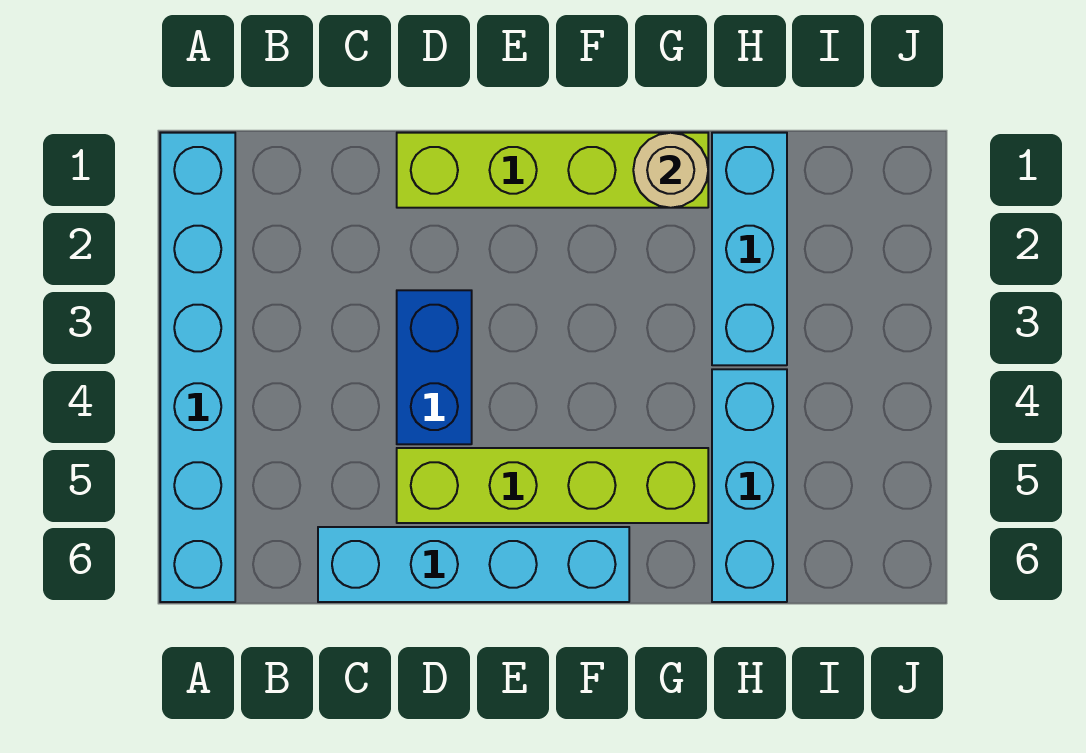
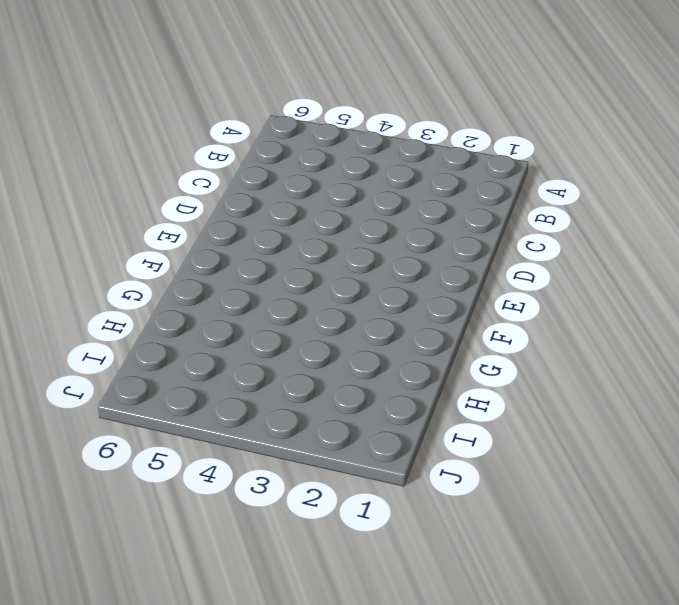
none -> cyan 1x6 brick [160,133,235,602]
none -> cyan 1x4 brick [318,527,629,602]

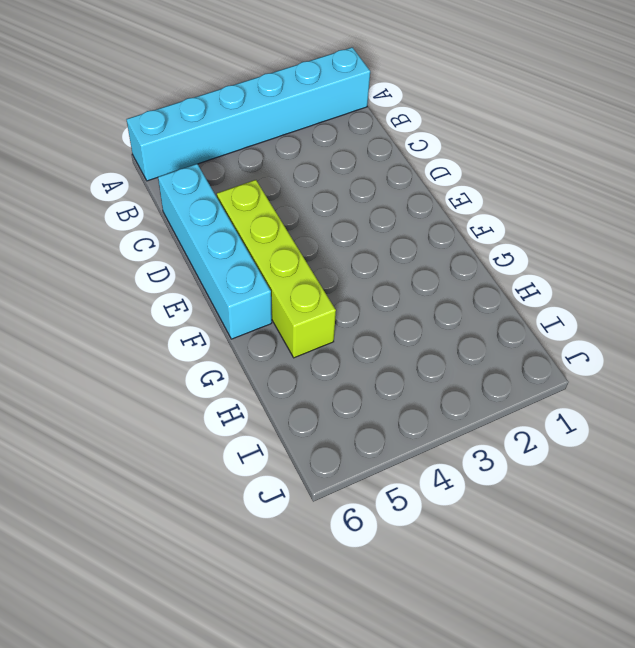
none -> lime 1x4 brick [397,133,708,208]
none -> blue 1x2 brick [397,290,472,444]

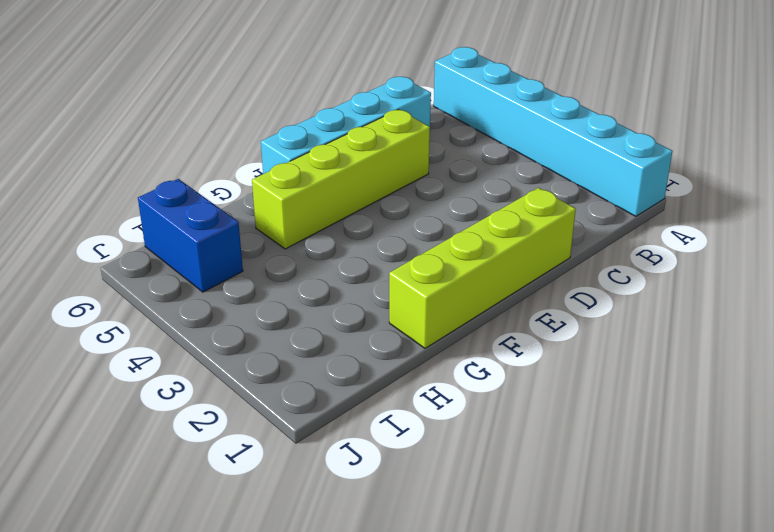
blue 1x2 brick [138,179,243,292] -> blue 1x2 brick moved to [397,290,472,444]
none -> cyan 1x3 brick [712,133,787,365]
none -> cyan 1x3 brick [712,369,787,602]

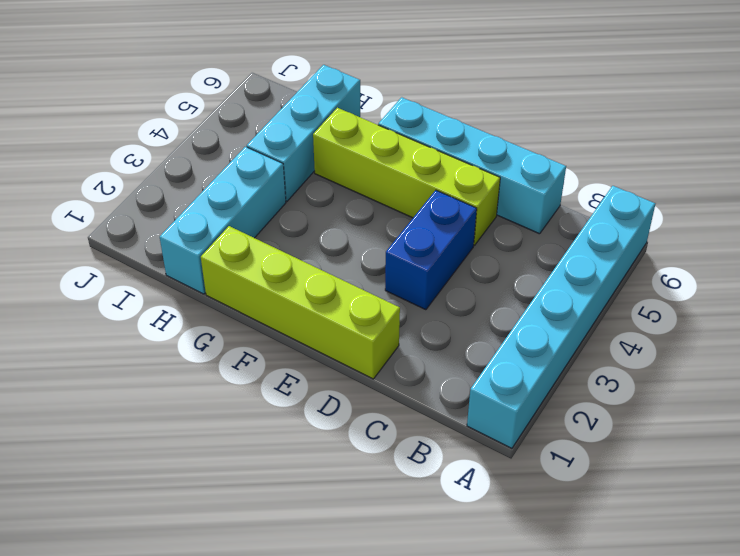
none -> tan 1x1 round brick [633,133,708,208]

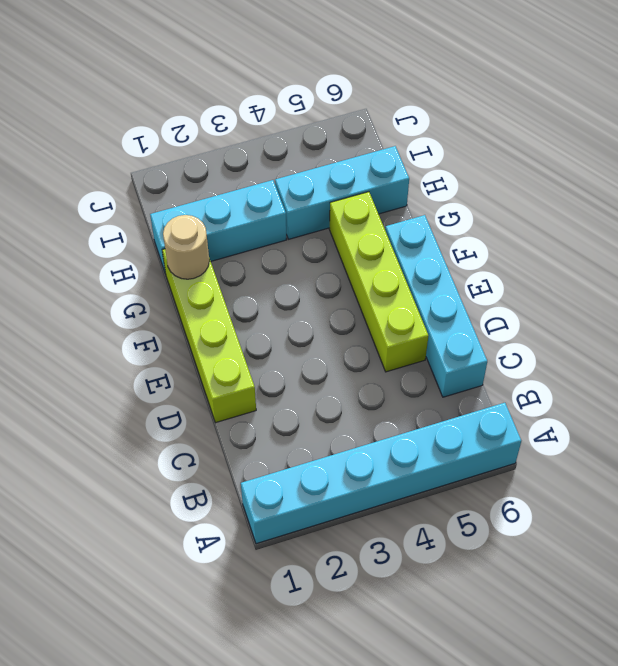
none -> blue 1x2 brick [397,290,472,444]

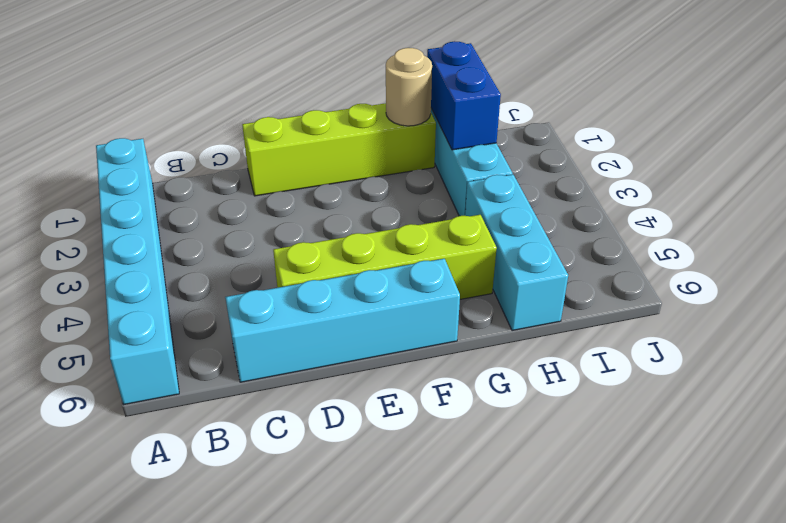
blue 1x2 brick [427,41,501,150] -> blue 1x2 brick moved to [397,290,472,444]

